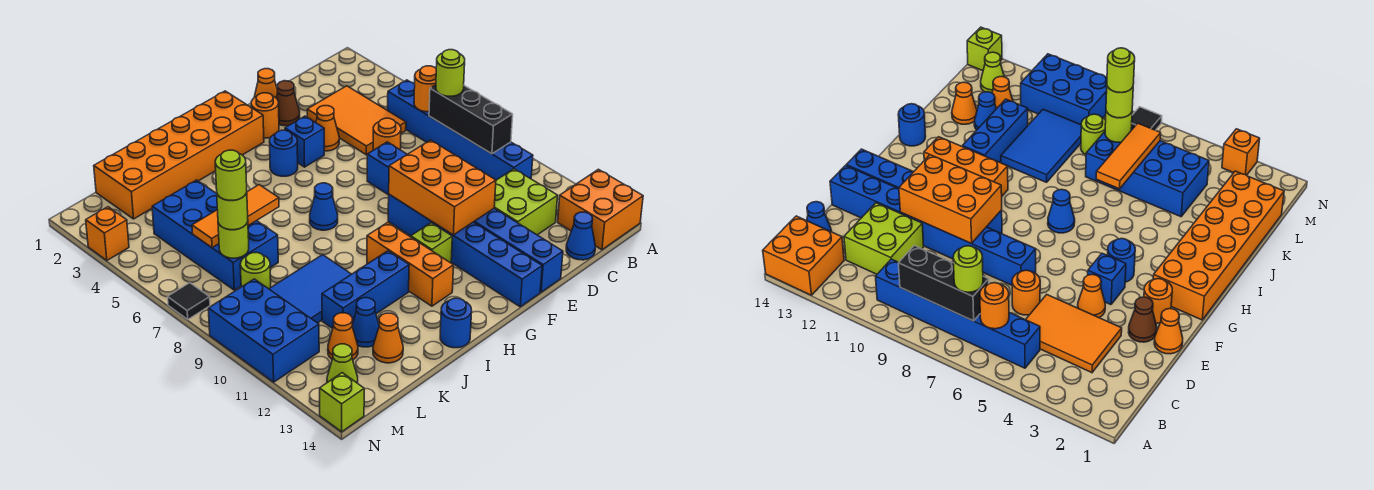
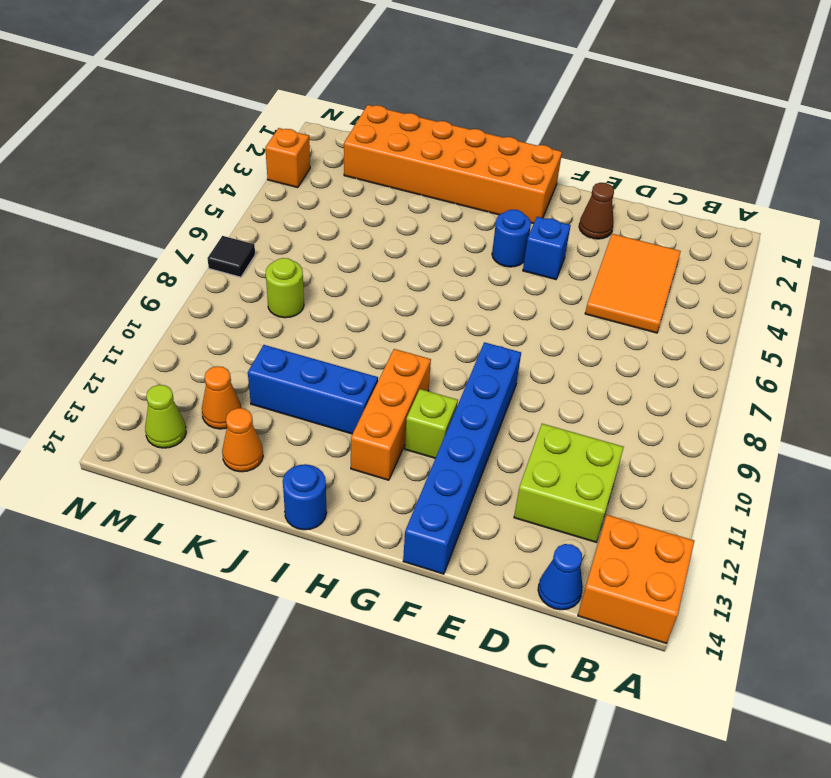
none -> blue 1x6 brick [388,80,533,180]
none -> orange 1x1 round brick [373,118,401,150]
none -> orange 1x1 cone [254,69,278,98]
none -> orange 1x1 cone [316,106,339,151]

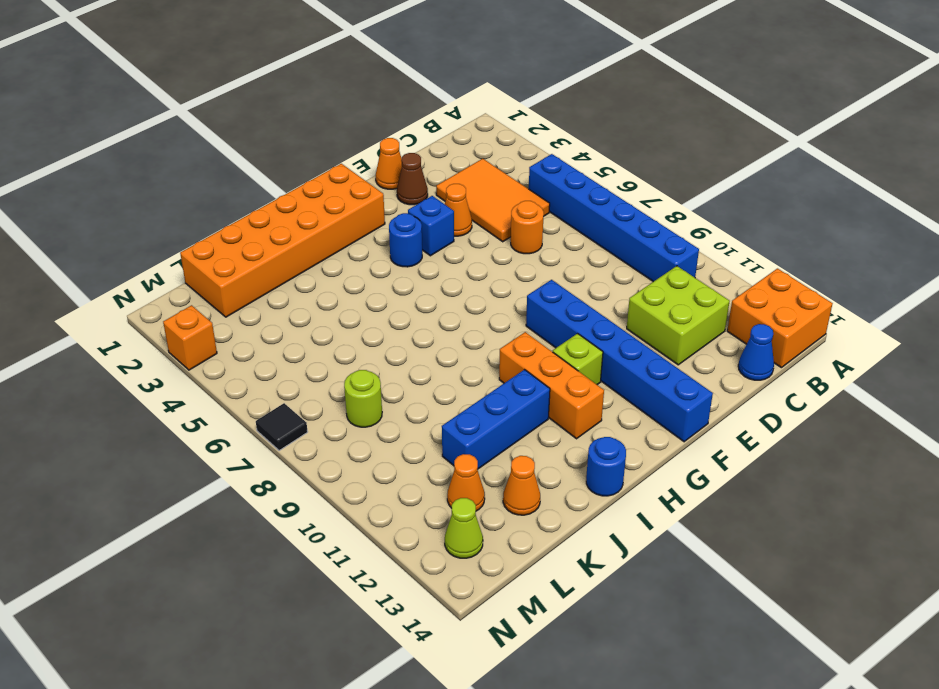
none -> blue 1x8 brick [367,142,563,292]
none -> orange 1x1 round brick [251,93,279,138]
none -> blue 1x1 cone [310,183,338,230]
none -> blue 2x3 tile [269,255,351,323]

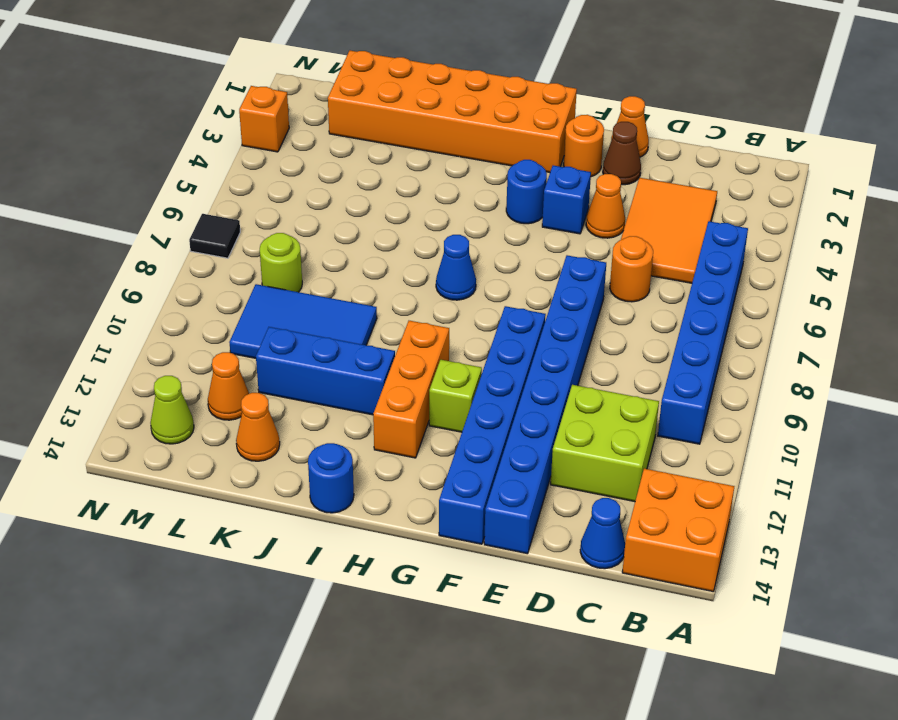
none -> blue 2x4 brick [152,180,278,290]
none -> blue 1x1 cone [352,298,379,347]
none -> blue 2x3 brick [208,279,319,382]
none -> lime 1x1 brick [320,373,364,432]

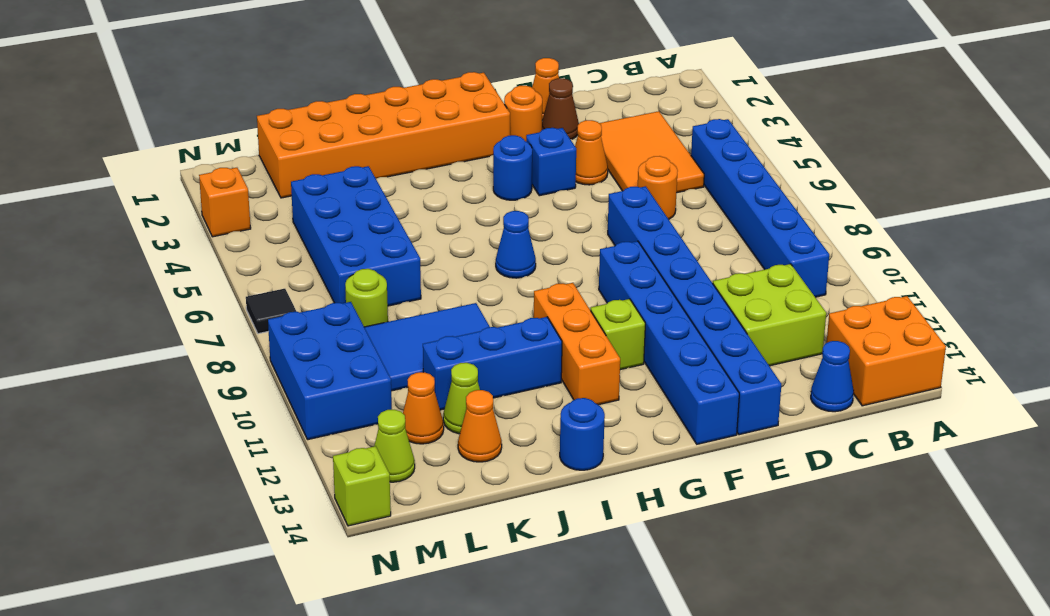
lime 1x1 cone [443,363,480,434] -> blue 1x1 cone [352,298,379,347]
none -> orange 1x1 round brick [414,66,436,112]
none -> black 1x3 brick [429,85,513,154]
none -> orange 2x3 brick [389,140,496,235]
none -> orange 1x3 tile [192,185,279,248]

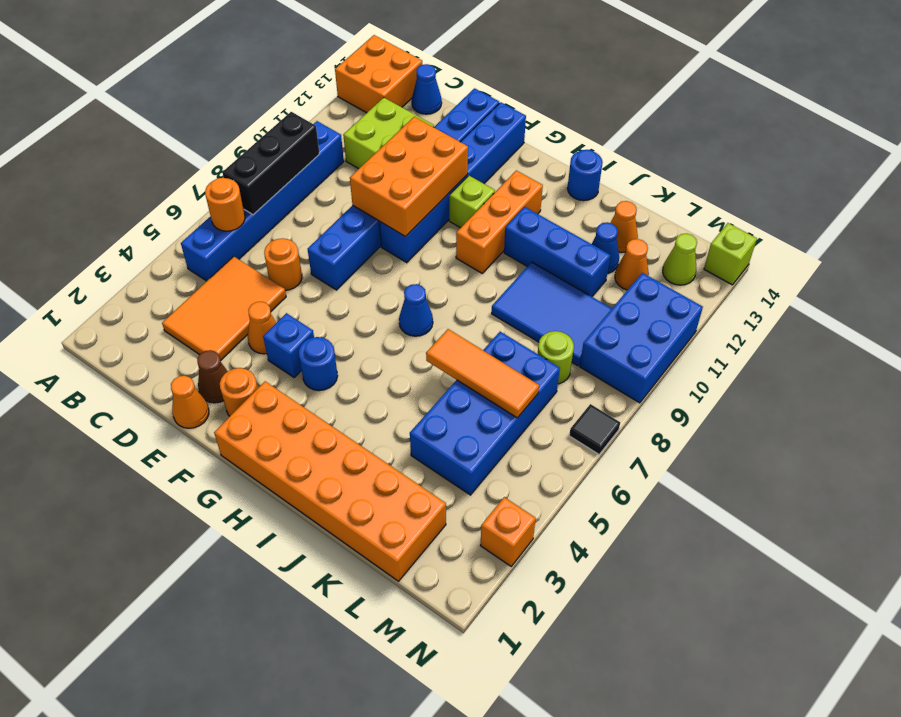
none -> lime 1x1 round brick [218,222,249,258]
none -> lime 1x1 round brick [436,50,465,96]
none -> lime 1x1 round brick [217,193,248,230]
none -> lime 1x1 round brick [215,150,247,200]

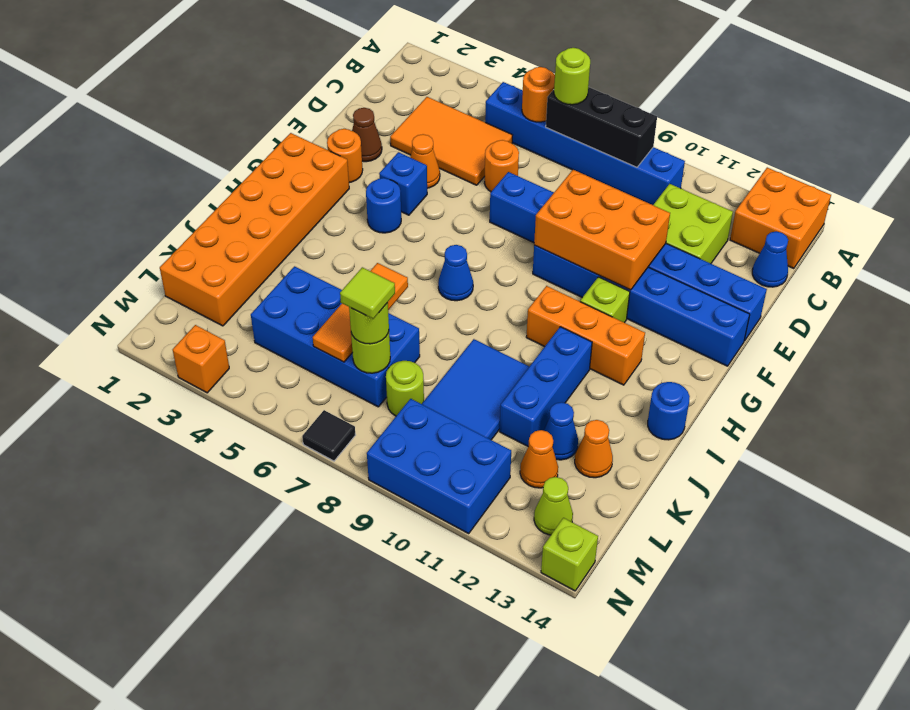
lime 1x1 tile [340,267,395,319] -> lime 1x1 round brick [215,150,247,200]
none -> orange 1x1 cone [254,69,278,98]

